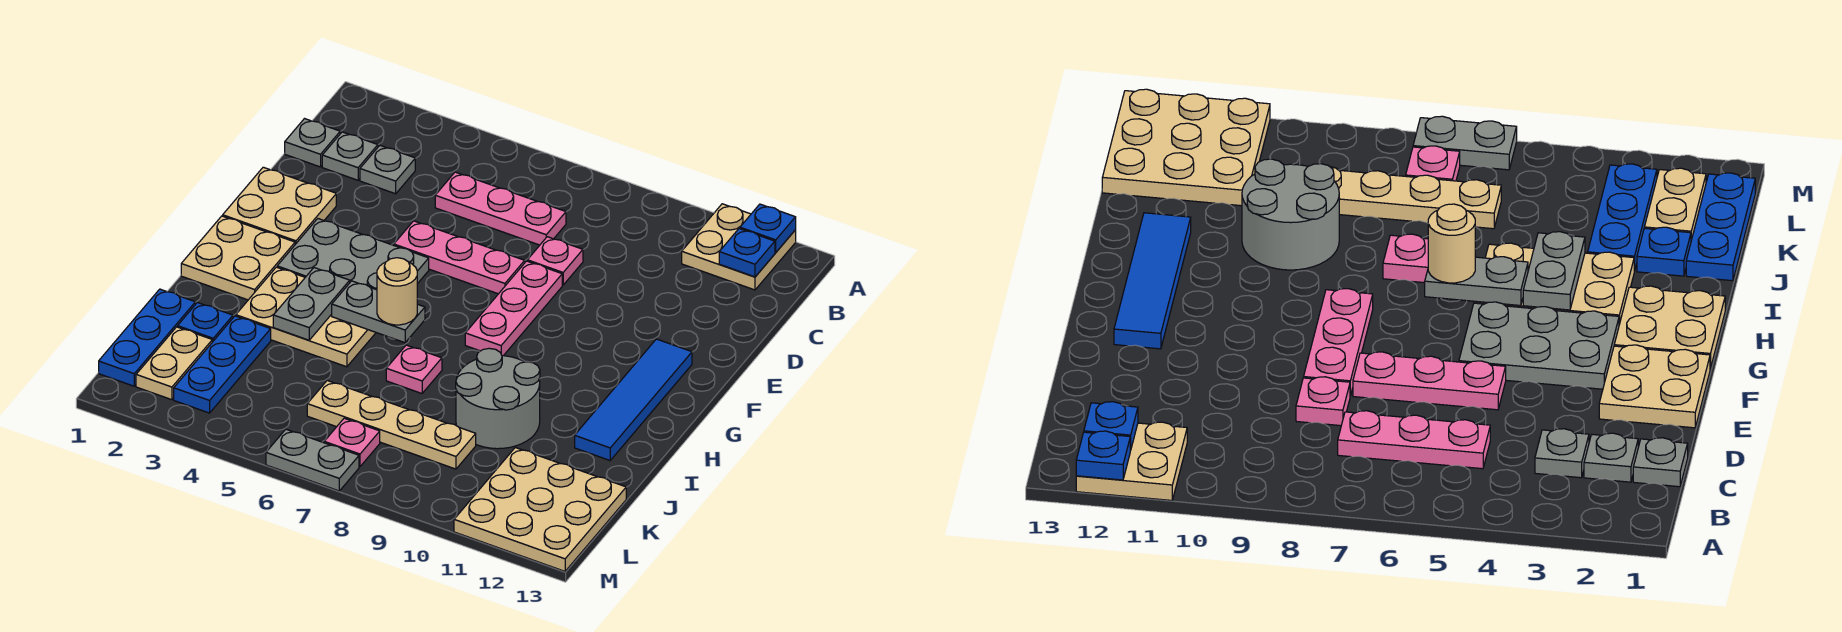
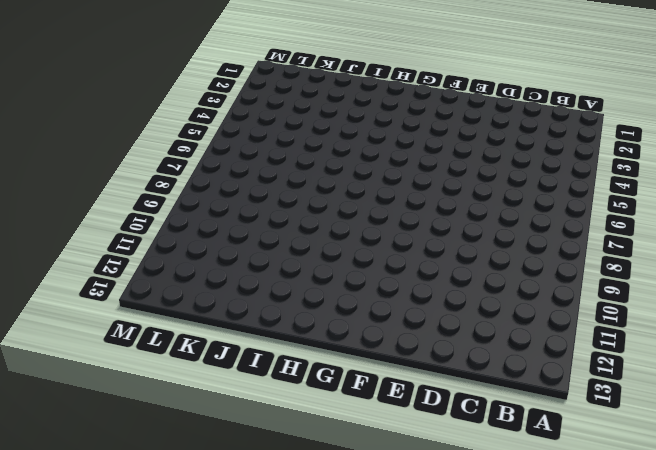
none -> tan 2x2 plate [682,204,796,290]
none -> grey 1x1 plate [285,119,340,167]
none -> grey 1x1 plate [322,132,378,180]

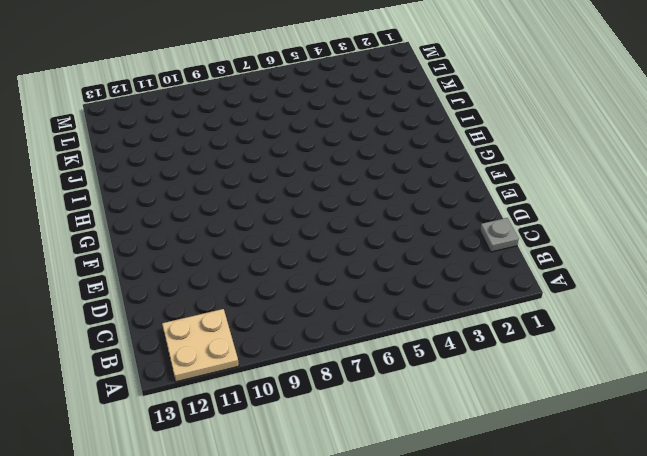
none -> grey 1x1 plate [322,132,378,180]
none -> grey 1x1 plate [360,146,415,194]
none -> pink 1x3 plate [435,172,566,245]

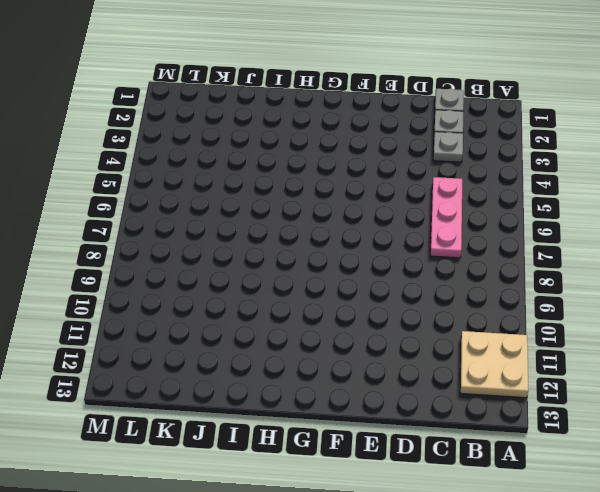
none -> pink 1x1 plate [527,237,583,285]
none -> tan 2x2 plate [223,167,336,244]
none -> pink 1x3 plate [394,221,525,294]

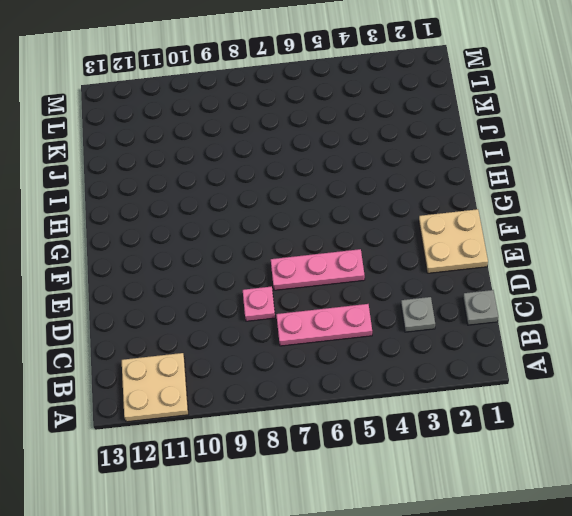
none -> grey 1x1 plate [322,132,378,180]
none -> pink 1x3 plate [465,261,562,356]
none -> grey 2x3 plate [277,219,429,290]

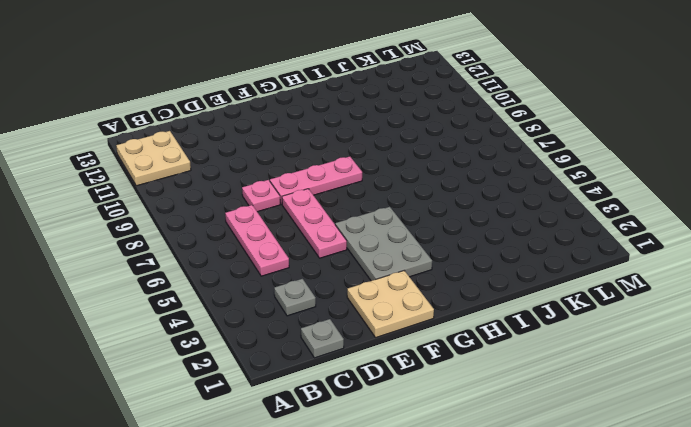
none -> grey 1x1 plate [322,132,378,180]
none -> blue 1x4 tile [575,339,692,460]
none -> tan 2x2 plate [181,216,295,300]

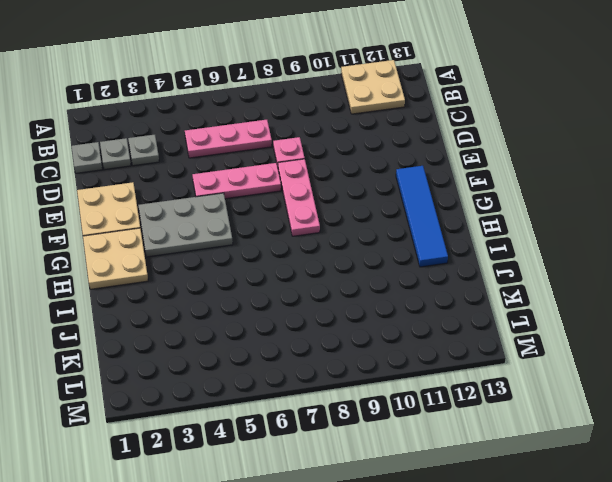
none -> tan 2x3 plate [236,267,376,367]
none -> pink 1x1 plate [386,345,442,393]
none -> grey 2x2 round brick [456,348,540,449]

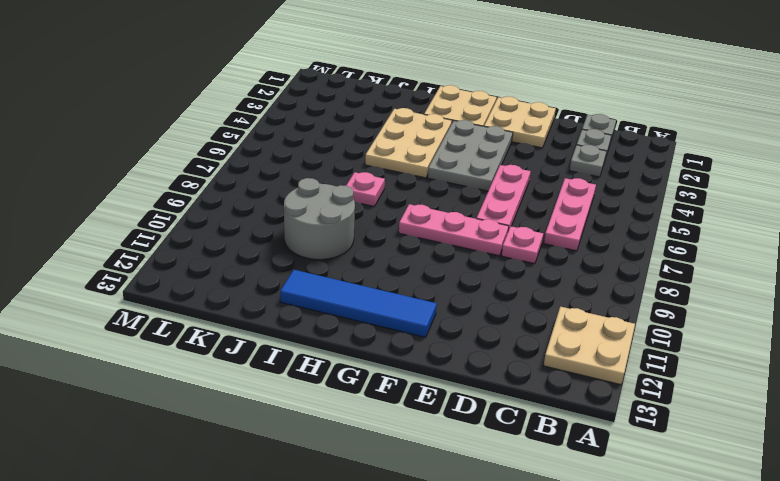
none -> blue 1x3 plate [99,289,195,386]
none -> blue 1x1 plate [178,303,233,342]
none -> blue 1x3 plate [174,316,271,413]

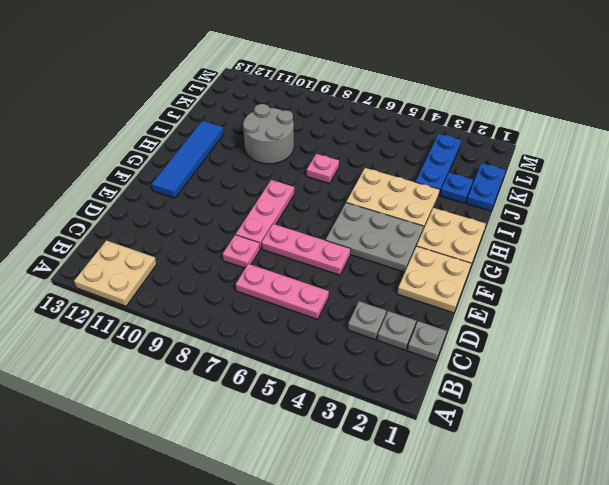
blue 1x2 plate [466,163,506,211] -> blue 1x3 plate [99,289,195,386]
none -> tan 1x2 plate [136,327,212,400]
none -> tan 1x4 plate [307,381,476,469]
none -> tan 3x3 plate [454,448,626,571]

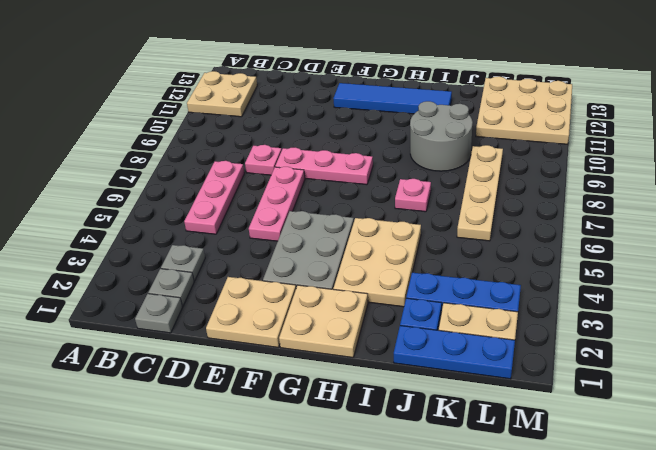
none -> pink 1x1 plate [324,418,380,467]
none -> grey 1x2 plate [266,429,359,491]
none -> blue 1x1 plate [740,204,796,252]

